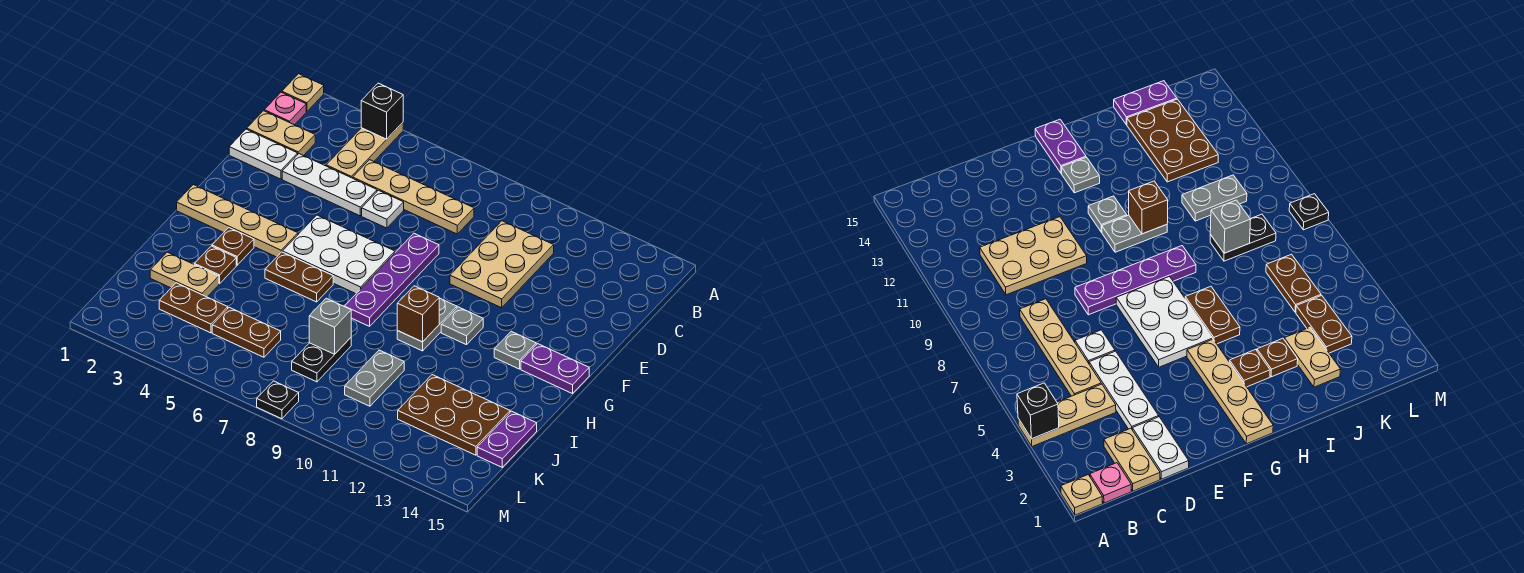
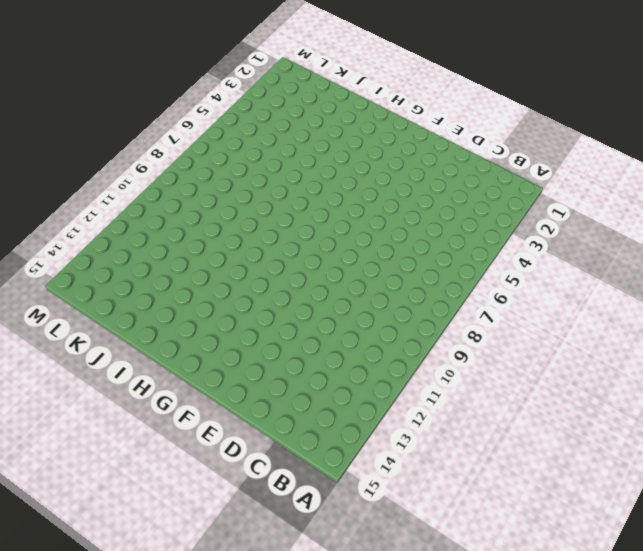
none -> tan 1x1 plate [282,74,324,111]
none -> tan 1x3 plate [326,123,403,178]
none -> pink 1x1 plate [264,92,306,125]
none -> tan 1x2 plate [247,111,315,156]

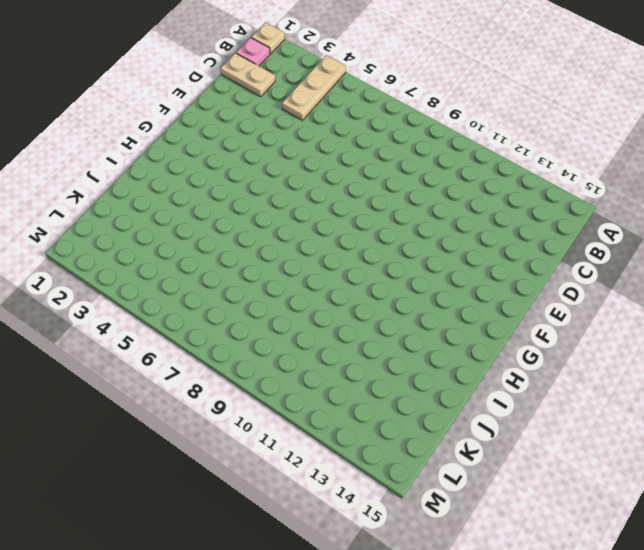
none -> tan 1x4 plate [353,160,474,234]
none -> tan 2x3 plate [450,221,554,308]
none -> white 1x2 plate [229,129,298,179]
none -> white 1x3 plate [282,154,377,216]

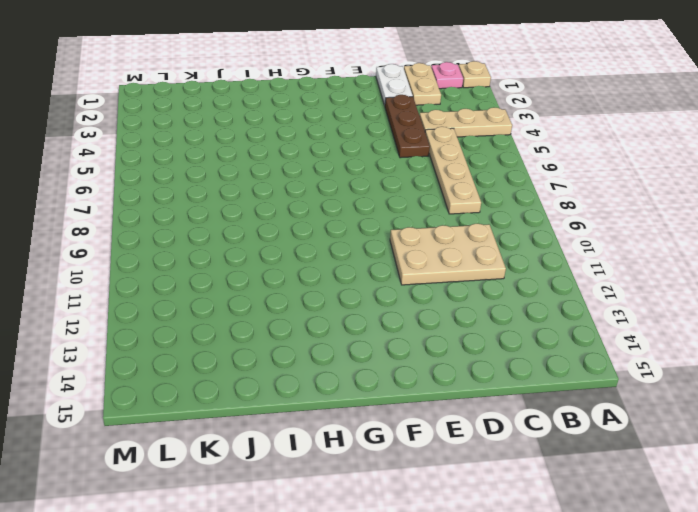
brown 1x3 plate [385,95,430,158] -> white 1x3 plate [282,154,377,216]
none -> white 1x1 plate [362,190,404,228]
none -> purple 1x4 plate [344,233,439,326]
none -> white 2x3 plate [283,215,395,294]
none -> tan 1x4 plate [177,185,298,257]

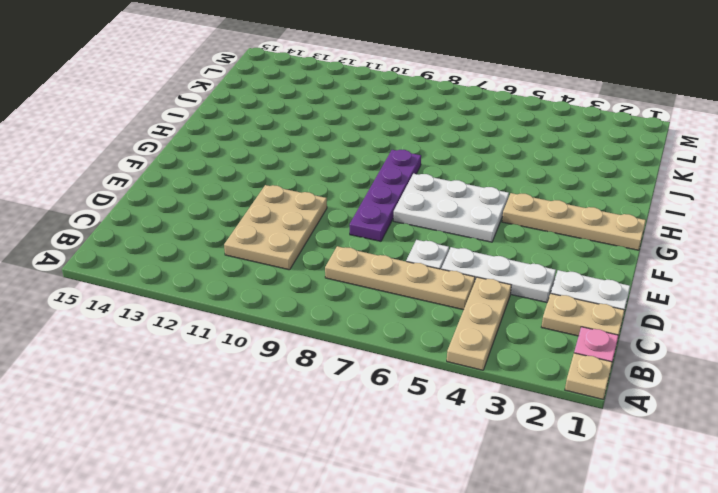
none -> grey 1x2 plate [397,298,457,351]
none -> grey 1x1 plate [441,307,483,345]
none -> grey 1x1 plate [494,331,536,369]
none -> purple 1x2 plate [521,344,589,394]

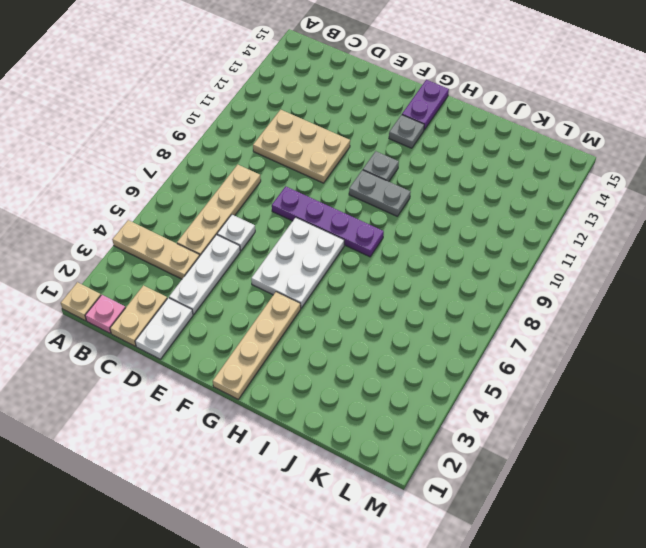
none -> brown 1x1 plate [212,228,254,265]
none -> brown 1x2 plate [265,252,333,302]
none -> brown 1x1 plate [194,246,236,284]
none -> tan 1x2 plate [150,252,219,297]

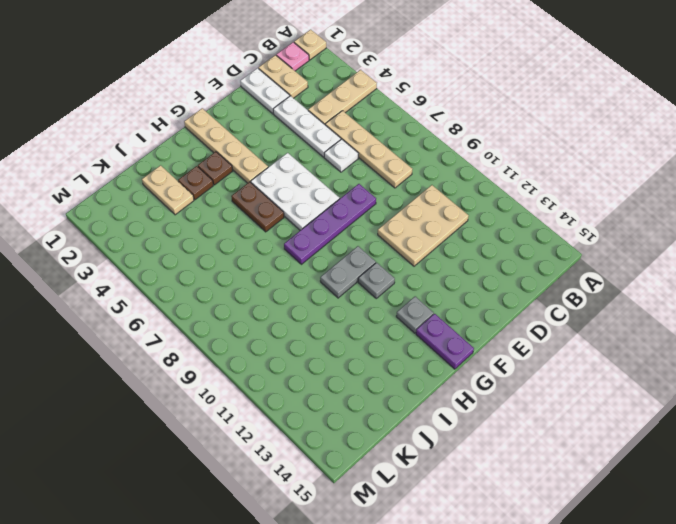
none -> black 1x2 plate [292,338,351,382]
none -> grey 1x2 plate [345,350,404,406]
none -> brown 2x3 plate [398,375,510,455]
none -> purple 1x2 plate [477,411,537,467]

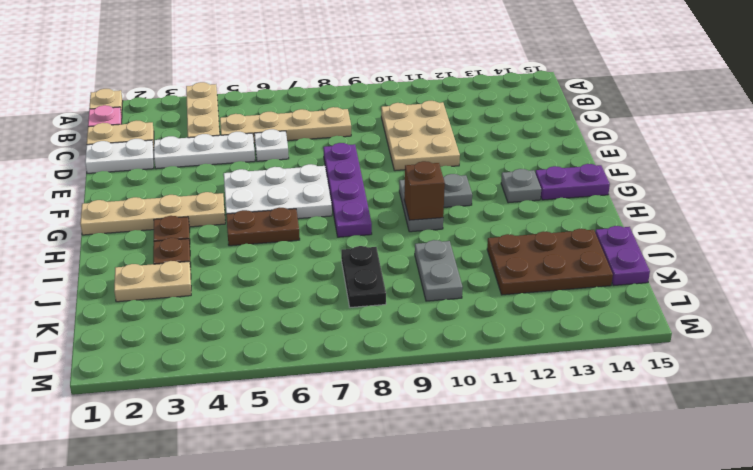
none -> brown 1x2 plate [159,283,228,333]
none -> brown 1x2 plate [212,307,281,357]
none -> black 1x1 plate [257,381,299,419]
none -> black 1x1 brick [361,83,403,139]

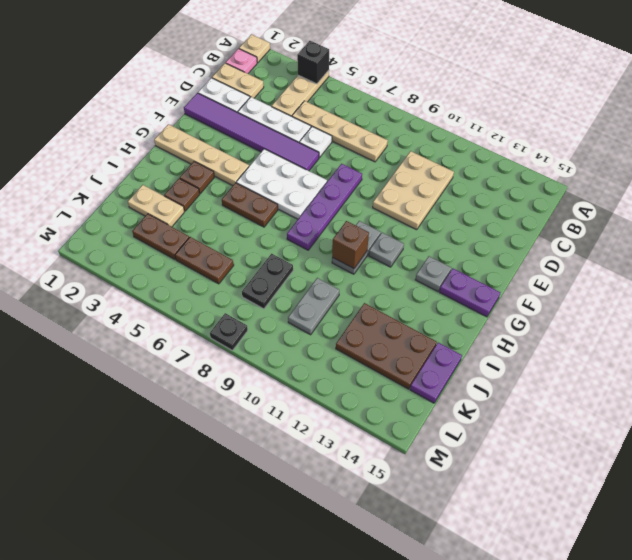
purple 1x6 tile [184,93,319,171] -> none
none -> grey 1x1 brick [309,298,351,354]

